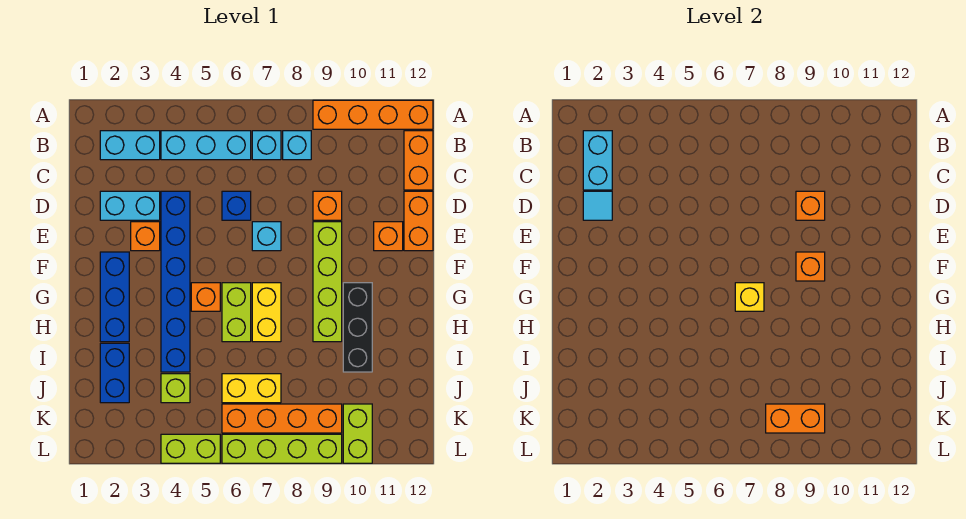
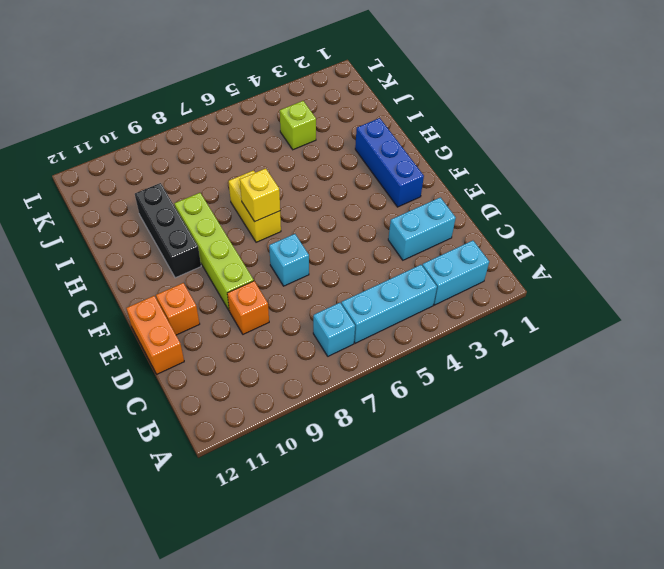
none -> orange 1x4 brick [313,100,433,129]
none -> cyan 1x1 brick [283,131,311,160]
none -> orange 1x2 brick [404,131,433,190]
none -> blue 1x6 brick [161,191,190,372]

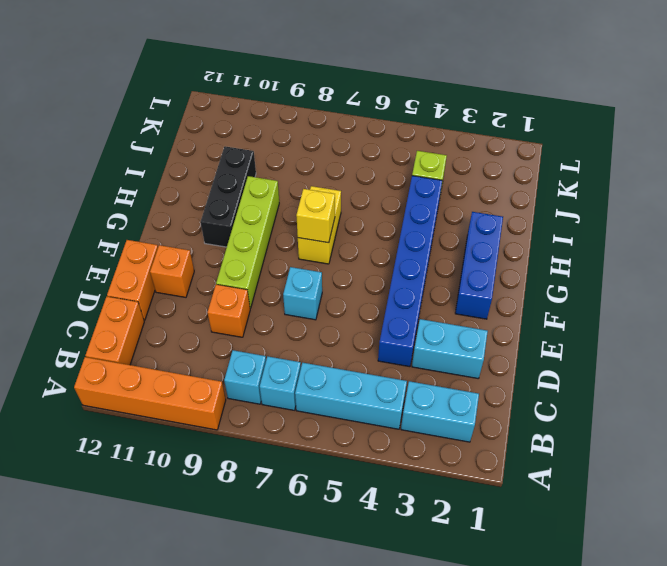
none -> blue 1x1 brick [222,191,251,220]
none -> orange 1x1 brick [131,222,160,251]
none -> orange 1x1 brick [191,283,220,311]
none -> lime 1x2 brick [222,283,251,342]

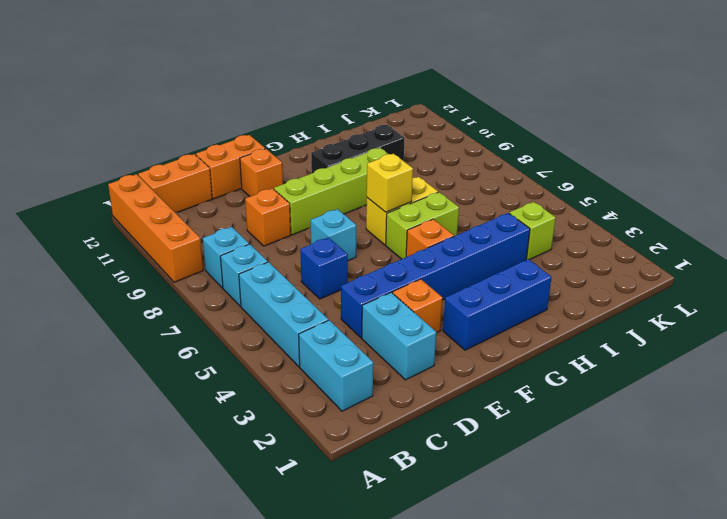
none -> blue 1x2 brick [100,343,129,403]
none -> yellow 1x2 brick [222,374,281,403]
none -> orange 1x4 brick [222,404,342,433]
none -> lime 1x2 brick [343,404,372,463]

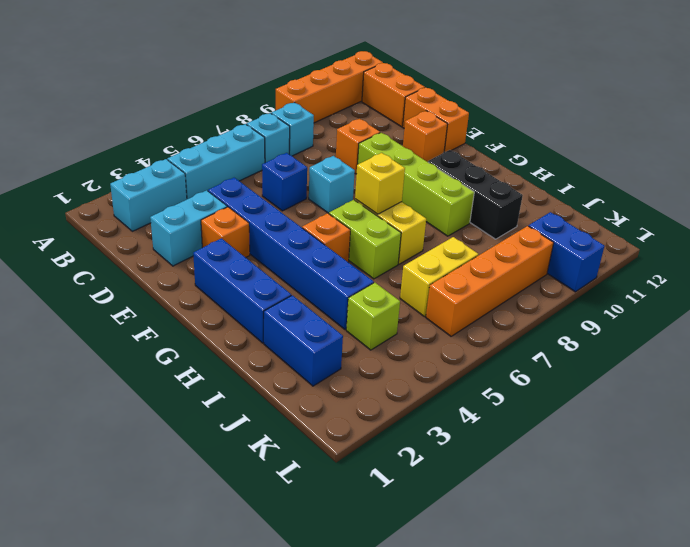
blue 1x2 brick [529,212,604,292] -> lime 1x2 brick [343,404,372,463]
none -> lime 1x2 brick [161,434,220,463]
none -> lime 1x4 brick [222,434,342,463]
none -> cyan 1x2 brick [583,131,612,190]
none -> cyan 1x1 tile [583,191,612,220]

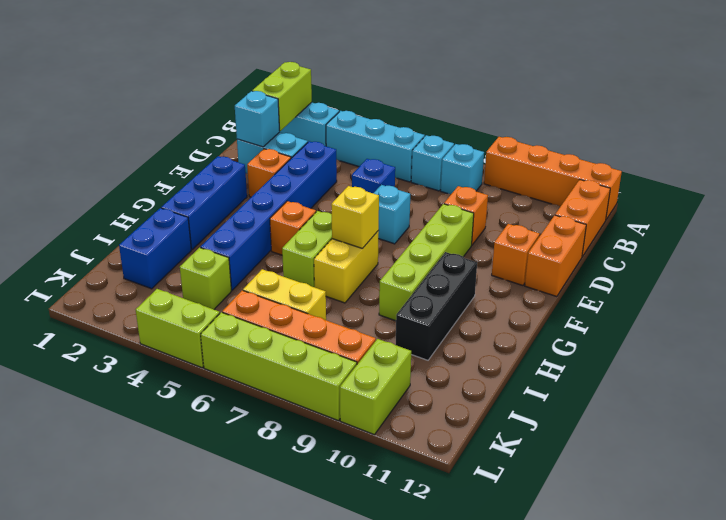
lime 1x2 brick [252,62,312,131] -> cyan 1x2 brick [583,131,612,190]
cyan 1x1 brick [235,91,280,147] -> cyan 1x1 tile [583,191,612,220]
none -> orange 1x1 brick [796,191,825,220]
none -> orange 1x1 brick [796,252,825,281]
none -> orange 1x2 brick [766,404,825,433]

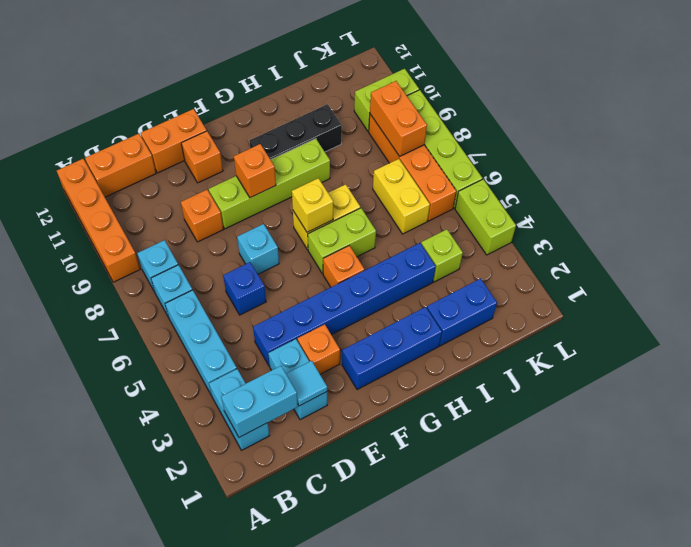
none -> orange 1x1 brick [796,191,825,220]

